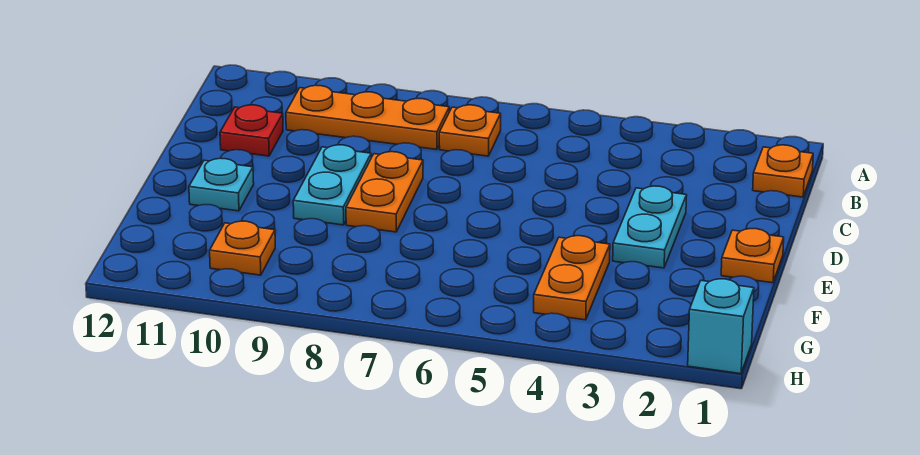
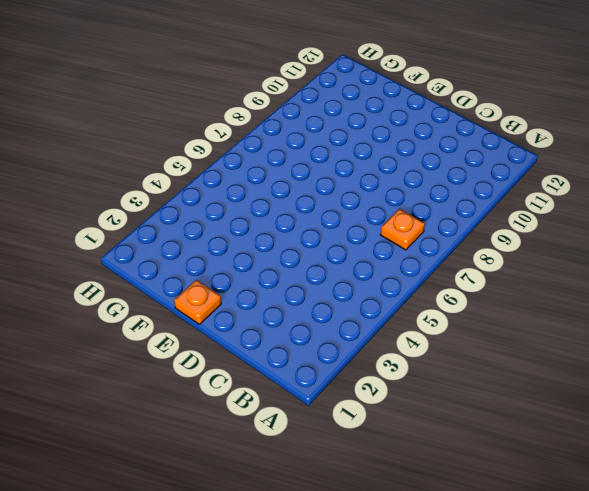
none -> orange 1x1 plate [753,145,813,197]
none -> orange 1x3 plate [286,85,449,150]
none -> red 1x1 plate [220,105,283,156]

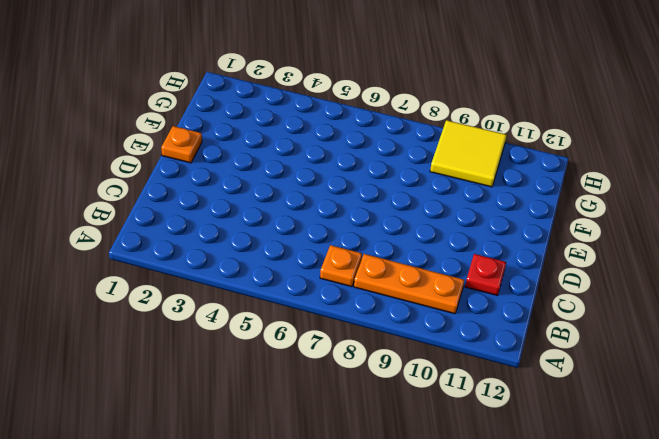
yellow 2x2 tile [430,120,507,187] -> orange 1x1 plate [210,221,275,275]
none -> orange 1x1 plate [753,145,813,197]
none -> cyan 1x2 plate [613,186,687,268]
none -> orange 1x2 plate [346,152,423,232]

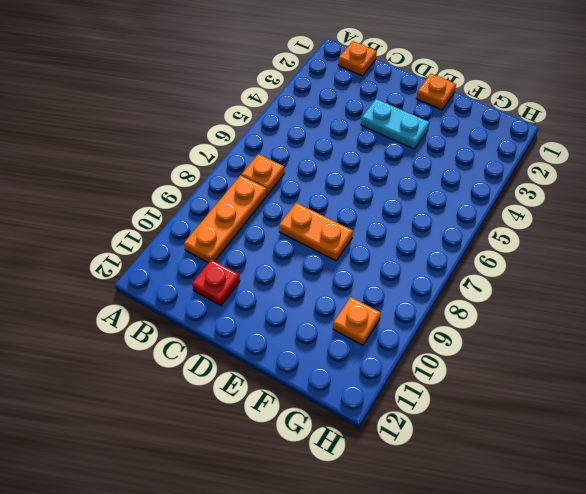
none -> cyan 1x2 plate [293,145,371,225]
none -> cyan 1x1 plate [189,158,254,211]
none -> orange 1x2 plate [534,236,610,320]

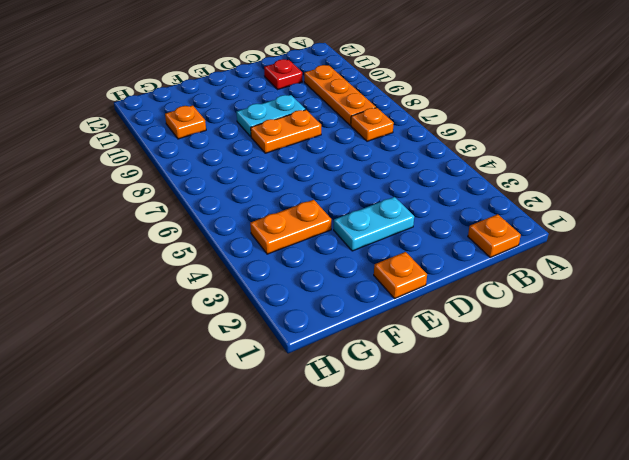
none -> cyan 1x1 plate [189,158,254,211]
none -> cyan 1x1 brick [688,279,754,374]

